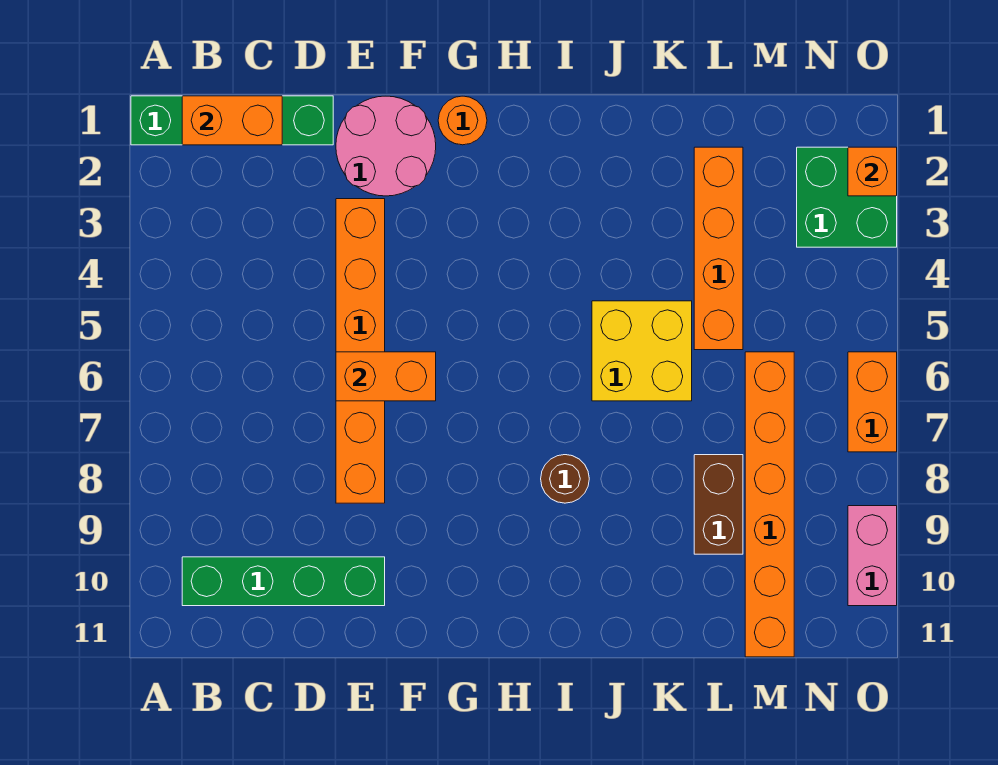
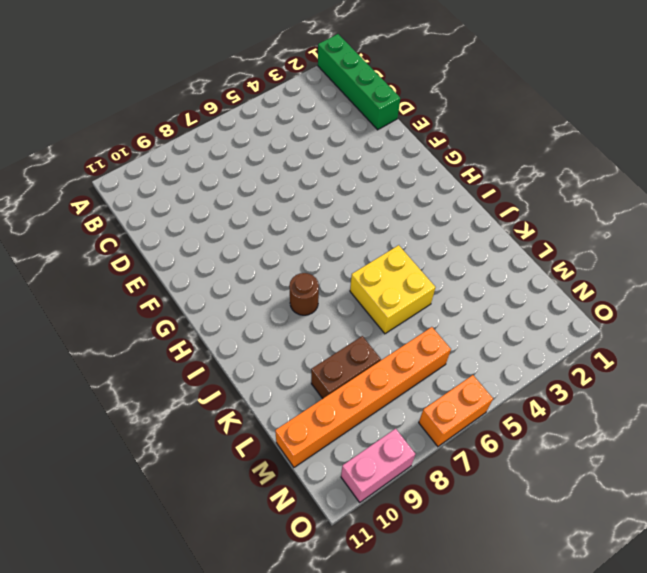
none -> green 1x4 brick [182,557,385,606]
none -> pink 2x2 round brick [336,96,436,196]
none -> orange 1x6 brick [336,199,385,503]

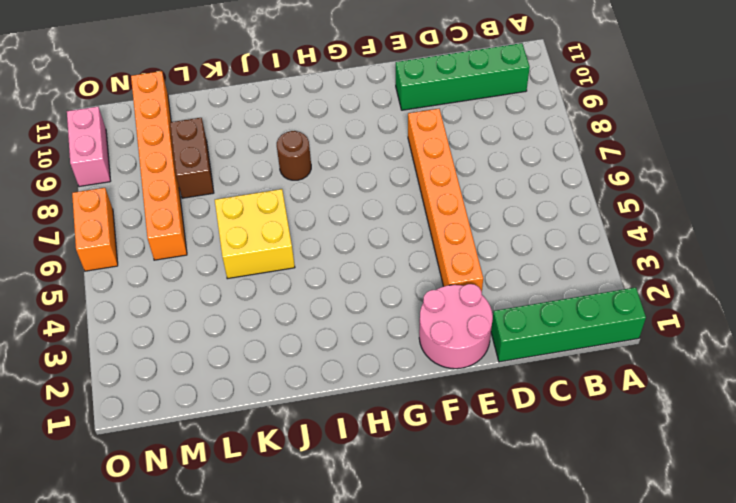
none -> orange 1x1 round brick [438,96,487,145]
none -> orange 1x4 brick [694,147,743,350]
none -> green 2x2 brick [797,147,897,247]

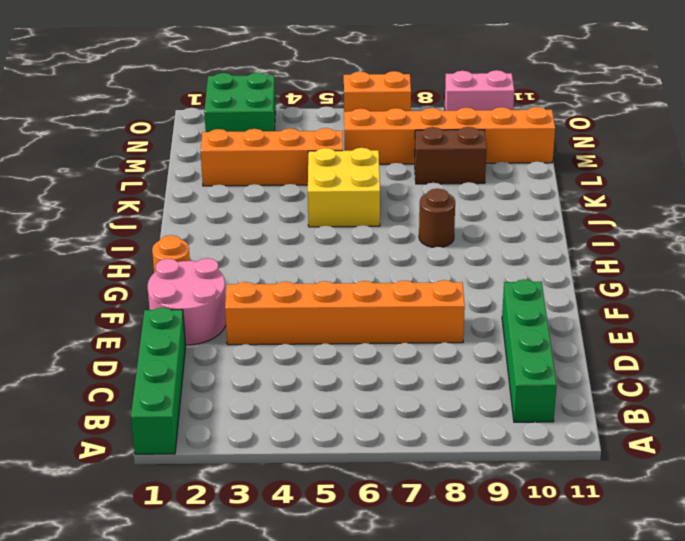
none -> orange 1x2 brick [182,96,282,145]
none -> orange 1x2 brick [336,352,436,401]
none -> orange 1x1 brick [848,147,897,196]

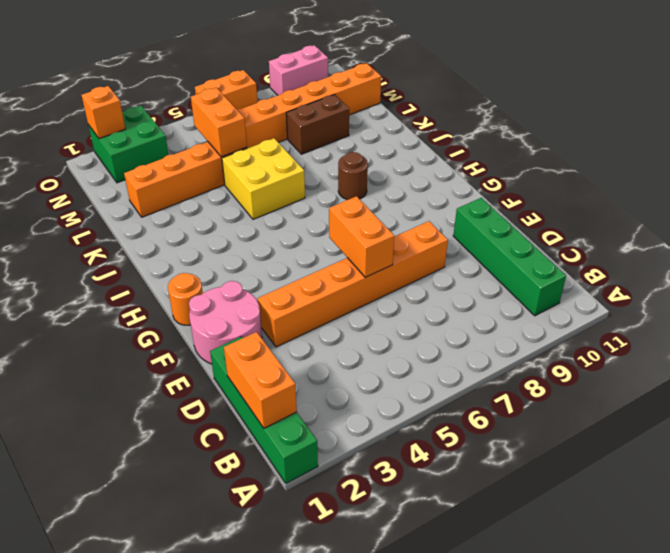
orange 1x2 brick [191,88,247,157] -> none

